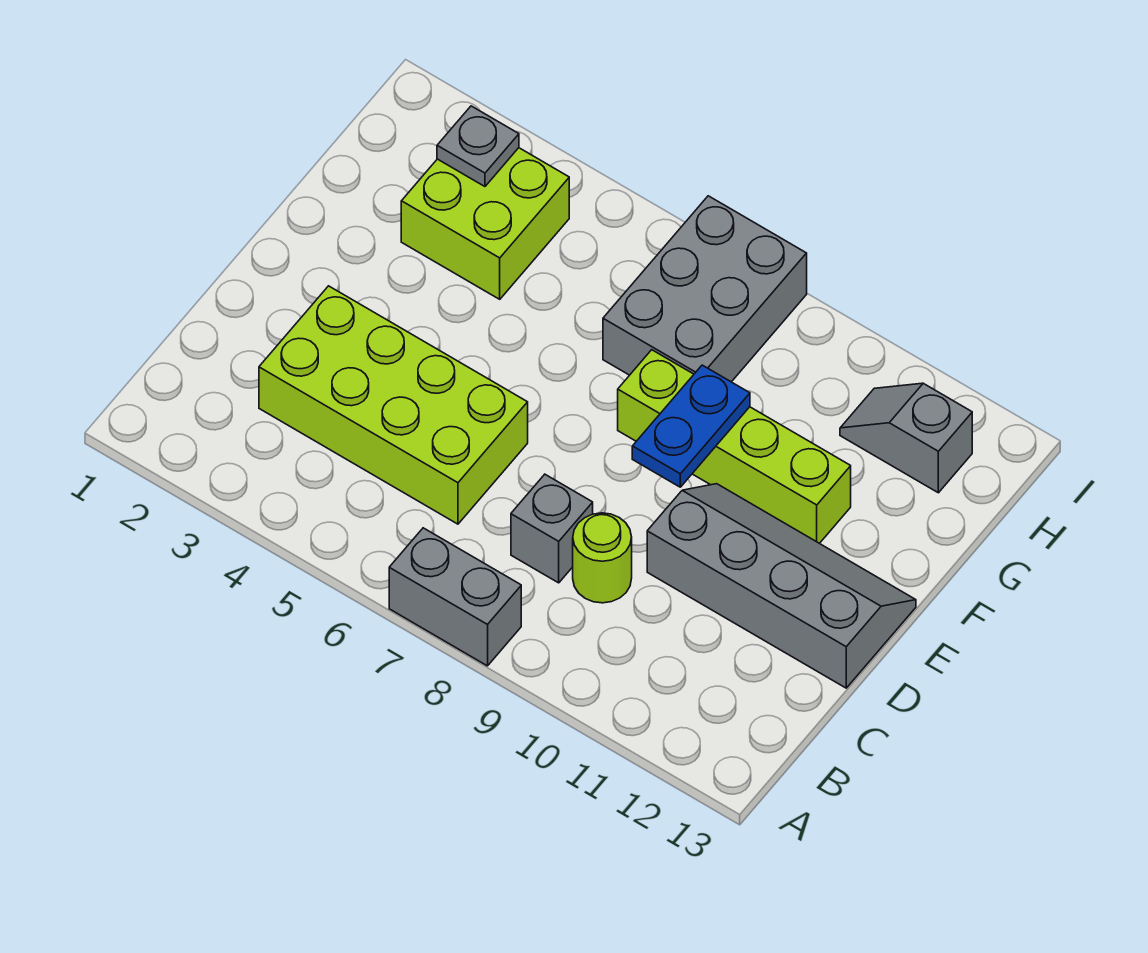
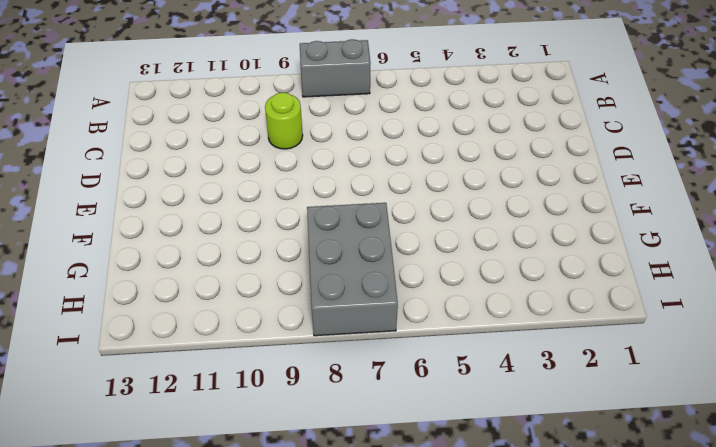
none -> lime 2x4 brick [259,286,528,524]
none -> grey 1x1 brick [511,474,593,583]

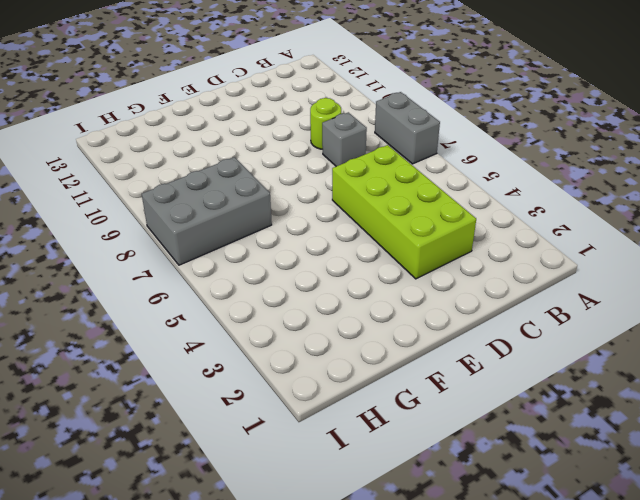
none -> grey 2x4 slope [647,484,916,688]
none -> lime 1x4 brick [618,350,851,543]

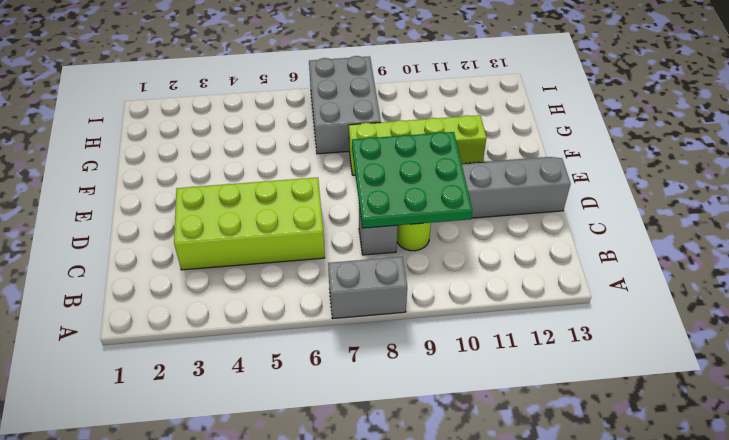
green 3x3 plate [352,132,472,228] -> blue 1x2 plate [632,365,750,487]
none -> lime 2x2 brick [401,148,569,299]
none -> grey 1x2 slope [840,383,972,493]

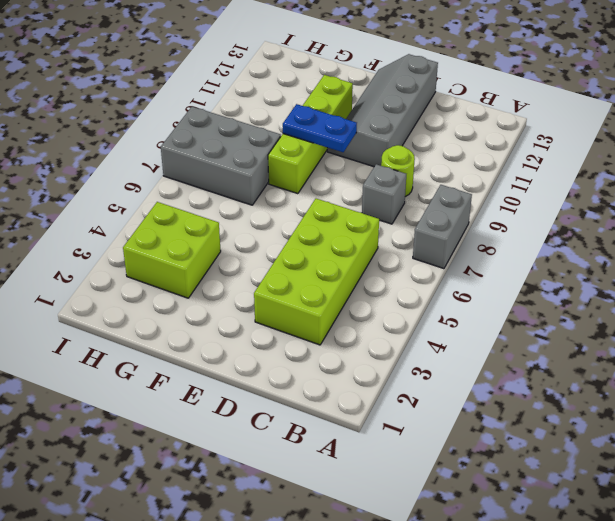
none -> grey 1x2 slope [840,383,972,493]
none -> grey 1x1 plate [437,106,519,186]

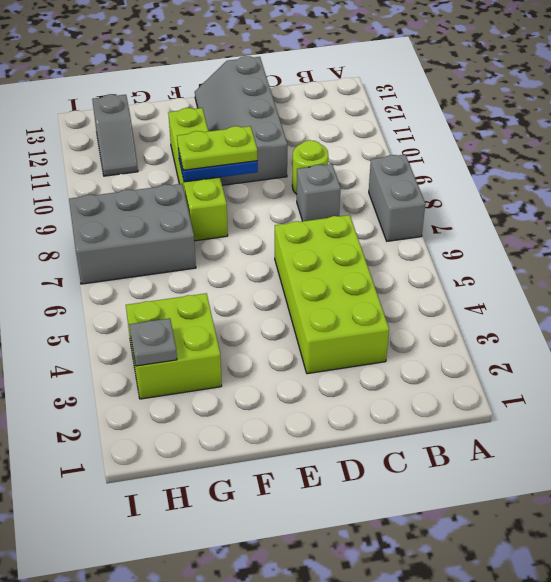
lime 1x2 plate [177,126,257,170] -> none

